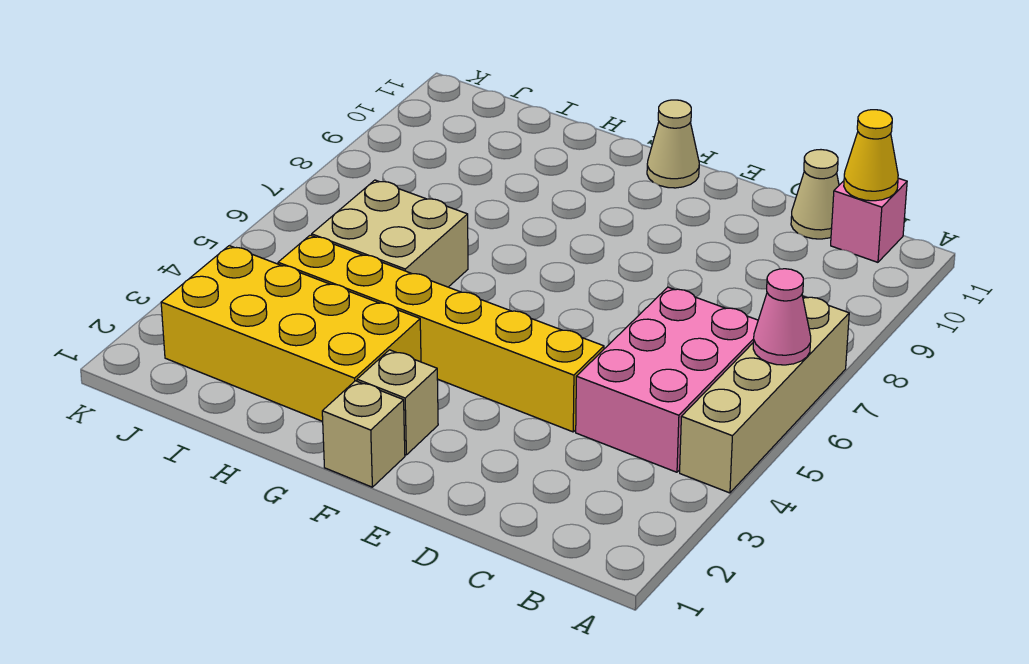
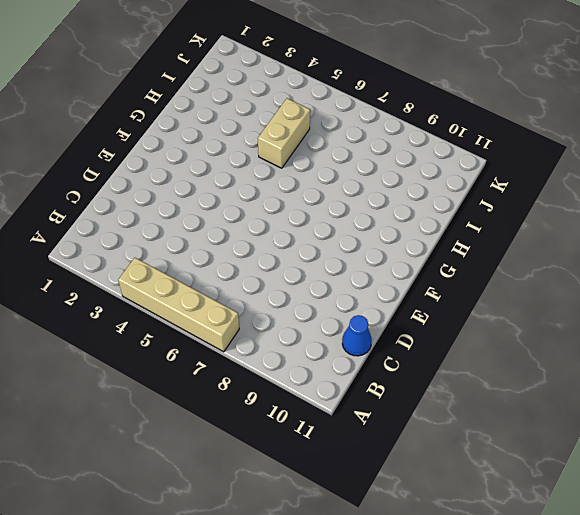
blue 1x1 cone [342,315,372,356] -> tan 1x1 cone [791,150,839,239]
tan 1x2 brick [258,98,310,168] -> tan 2x2 brick [312,180,468,287]
none -> pink 2x3 brick [576,287,758,472]
none -> pink 1x1 brick [831,178,907,262]
none -> yellow 1x6 brick [278,235,604,432]

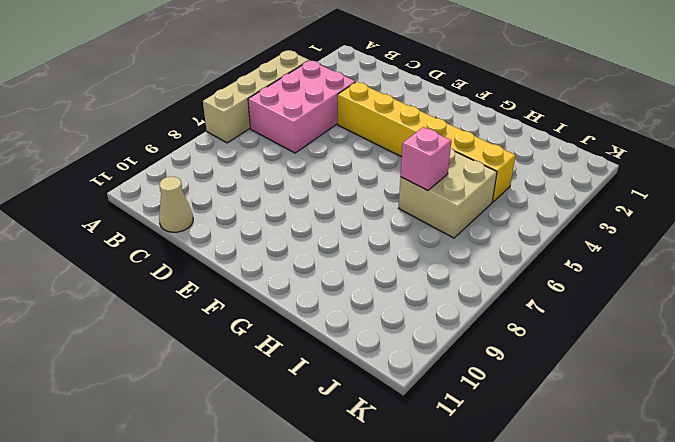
pink 1x1 brick [401,127,451,191] -> pink 1x1 brick moved to [831,178,907,262]
none -> tan 1x1 brick [322,381,405,487]
none -> tan 1x1 brick [357,350,438,455]
none -> tan 1x1 cone [647,100,699,188]

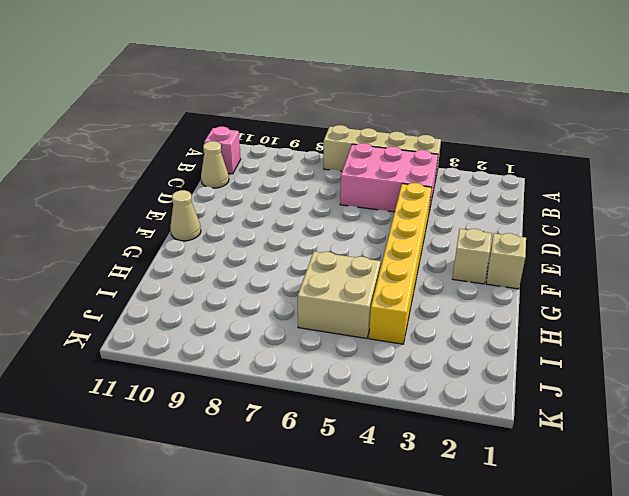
none -> yellow 2x4 brick [161,246,421,421]
none -> pink 1x1 cone [753,269,811,365]
none -> yellow 1x1 cone [844,110,898,201]

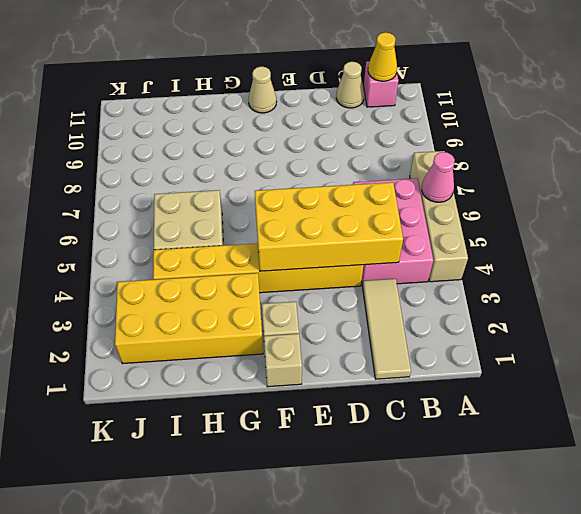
tan 1x3 tile [363,279,411,379] -> none
yellow 2x4 brick [255,182,403,271] -> none

